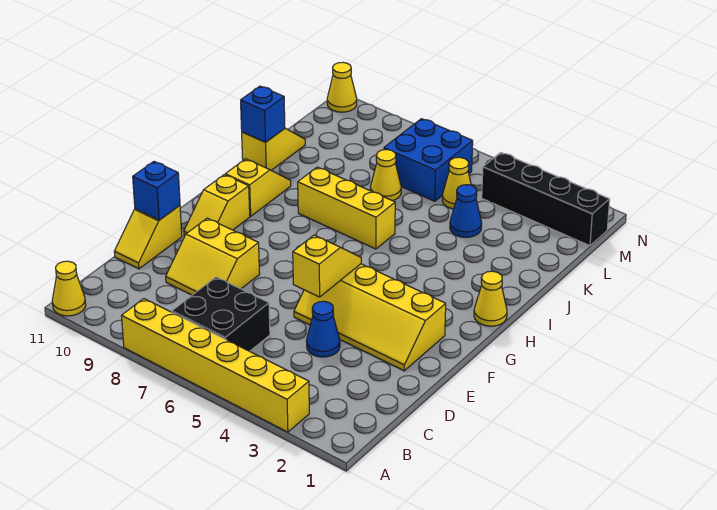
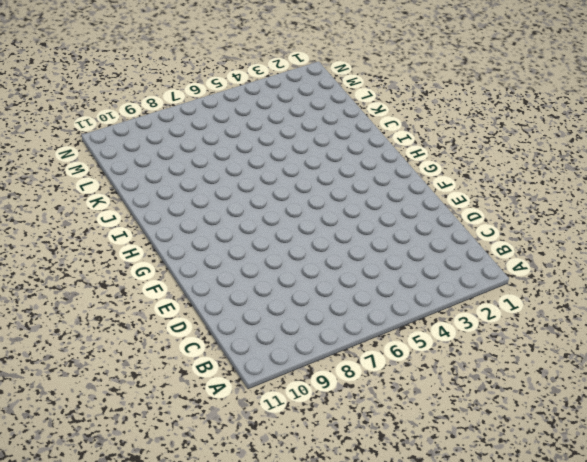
none -> yellow 1x6 brick [121,299,309,432]
none -> yellow 1x1 cone [52,261,86,316]
none -> black 2x2 brick [172,277,270,351]

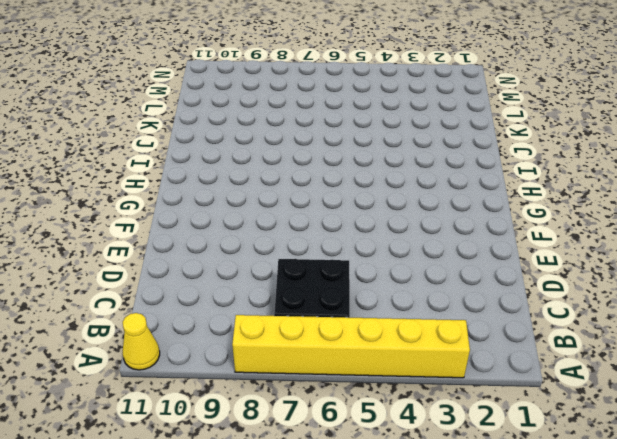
none -> blue 1x1 cone [307,301,340,357]
none -> yellow 2x2 slope [166,218,260,295]
none -> yellow 1x2 slope [114,206,182,269]

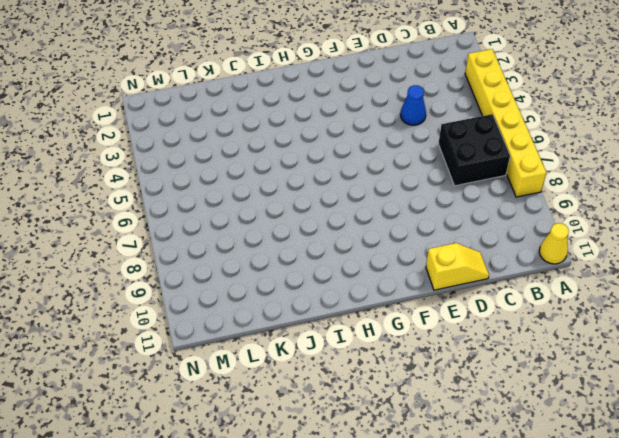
none -> yellow 2x2 slope [166,218,260,295]
none -> yellow 2x4 slope [294,264,446,371]
none -> yellow 1x2 slope [184,175,250,237]

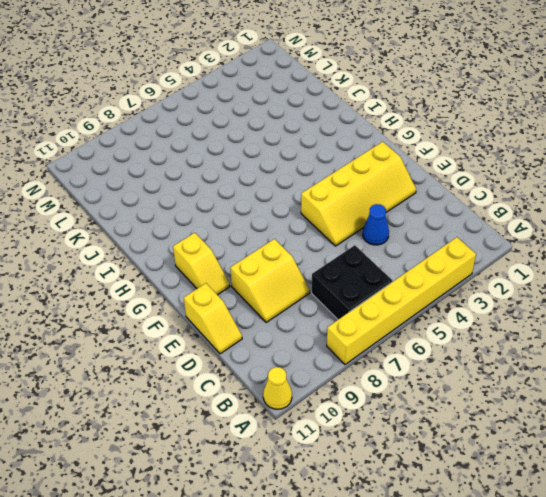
none -> yellow 1x1 cone [474,271,507,326]
none -> yellow 1x2 slope [225,159,291,216]
none -> yellow 1x3 brick [298,167,395,249]

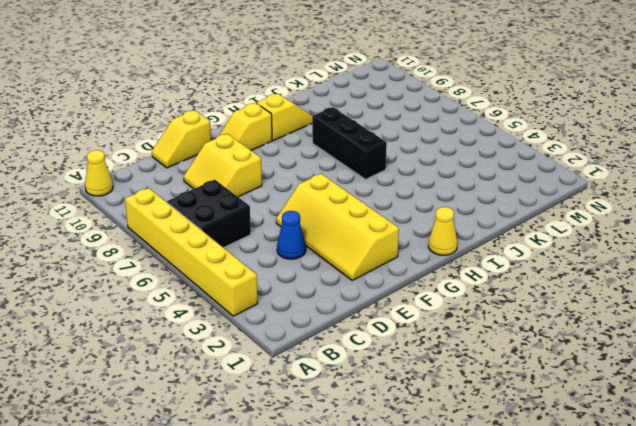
black 1x3 brick [312,107,387,179] -> yellow 1x3 brick [298,167,395,249]
none -> yellow 1x2 slope [242,128,305,170]
none -> blue 1x1 cone [450,185,482,237]
none -> yellow 1x1 cone [370,150,401,201]

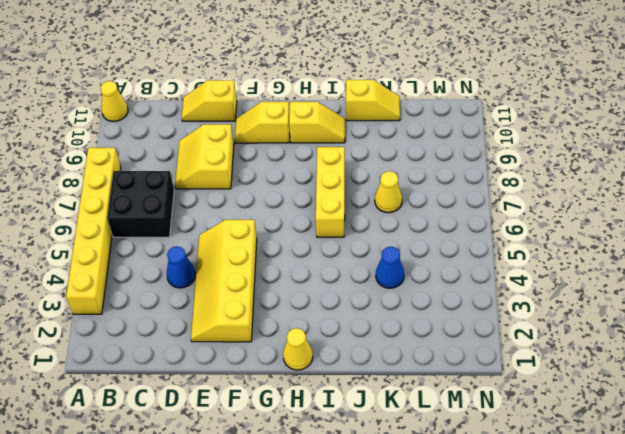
none -> yellow 1x1 cone [442,157,471,209]
none -> blue 2x2 brick [384,119,473,201]
none -> black 1x4 brick [482,153,610,246]

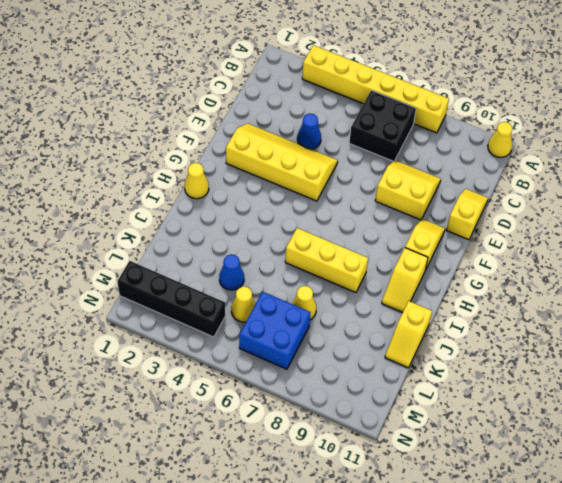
none -> yellow 1x1 cone [327,62,357,112]
none -> yellow 1x2 slope [293,235,361,297]
none -> blue 1x1 brick [133,162,180,220]

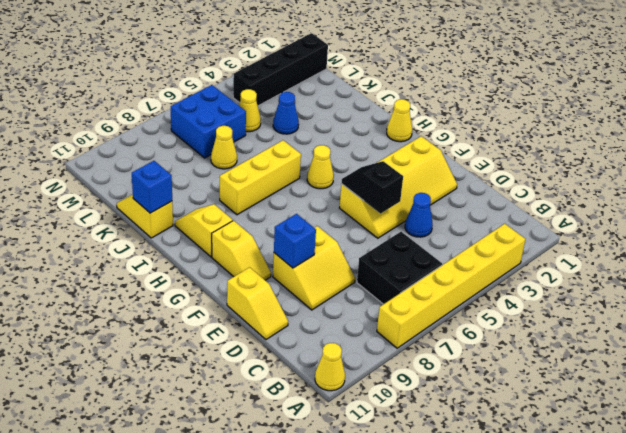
black 1x2 slope [341,161,403,214] -> yellow 1x2 slope [293,235,361,297]
blue 1x1 brick [274,214,316,268] -> blue 1x1 brick moved to [133,162,180,220]
yellow 1x1 cone [307,145,334,189] -> yellow 1x1 cone moved to [327,62,357,112]

